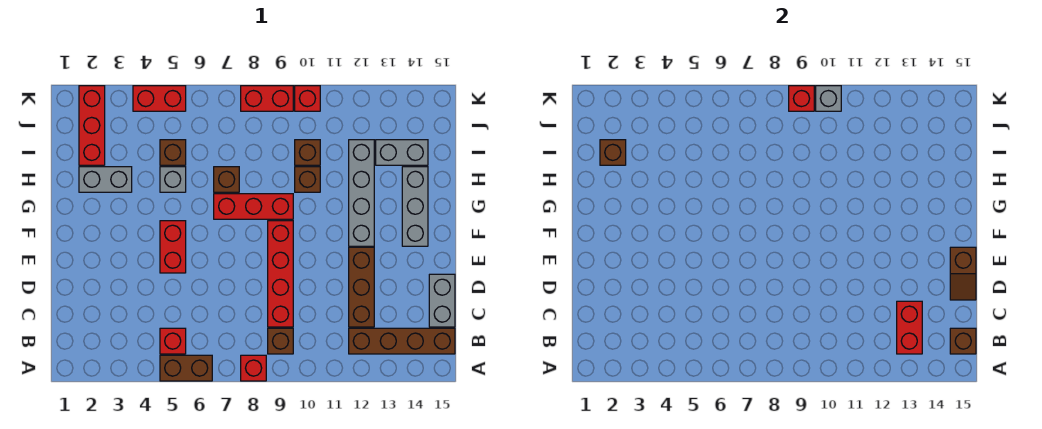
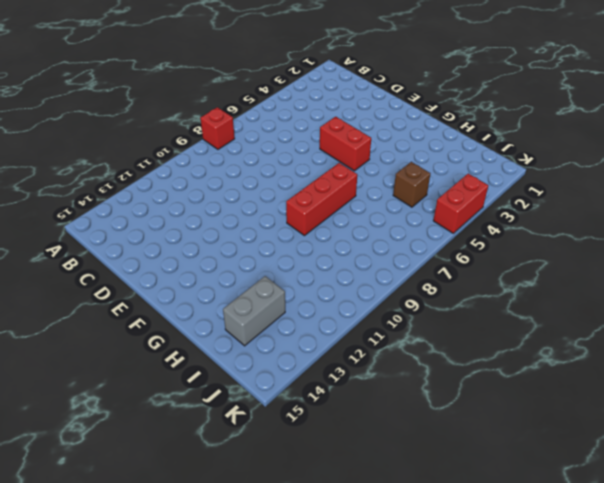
none -> brown 1x2 brick [160,355,212,381]
none -> red 1x1 brick [160,328,186,354]
none -> brown 1x1 brick [268,328,293,354]

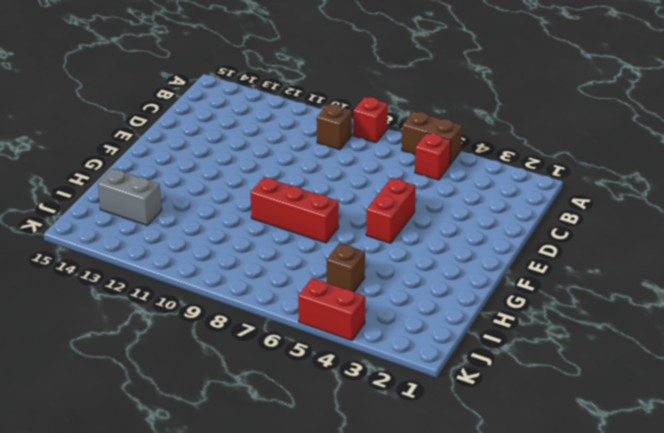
none -> brown 1x4 brick [349,328,455,354]
none -> red 1x4 brick [268,221,293,327]
none -> brown 1x3 brick [349,247,374,327]

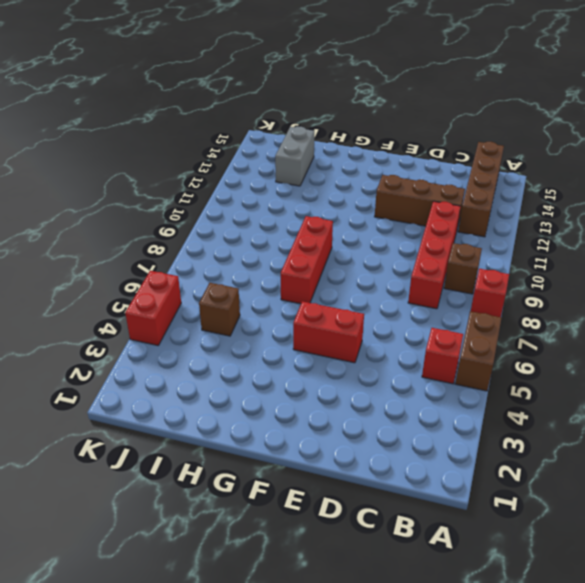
red 1x4 brick [408,201,461,309] -> red 1x4 brick turned to [268,221,293,327]
none -> grey 1x2 brick [429,274,455,327]
none -> grey 1x4 brick [349,140,374,246]
none -> grey 1x3 brick [402,167,428,246]

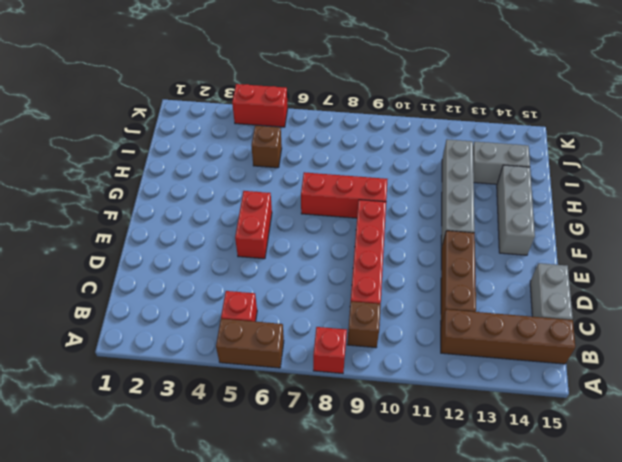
none -> grey 1x2 brick [79,167,132,192]
none -> grey 1x1 brick [160,167,186,192]
none -> brown 1x1 brick [214,167,239,192]

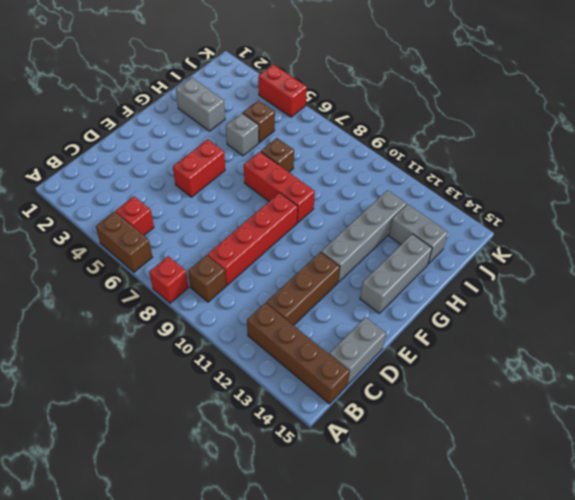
none -> brown 1x1 brick [295,167,320,192]
none -> red 1x3 brick [79,86,105,165]
none -> brown 1x1 brick [295,140,320,165]

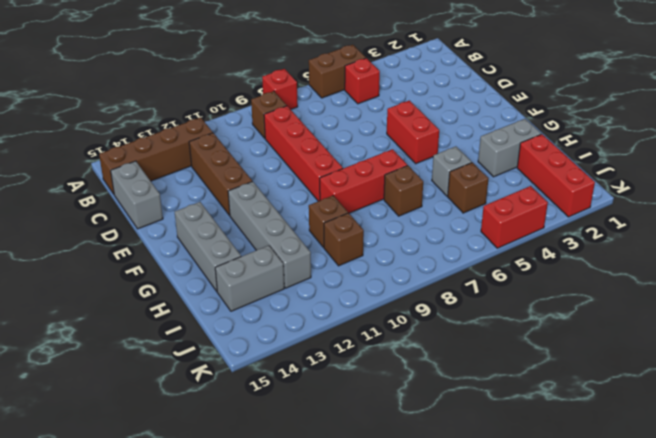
none -> red 1x2 brick [241,86,293,111]
none -> red 1x1 brick [295,86,320,111]
none -> red 1x2 brick [897,301,922,354]

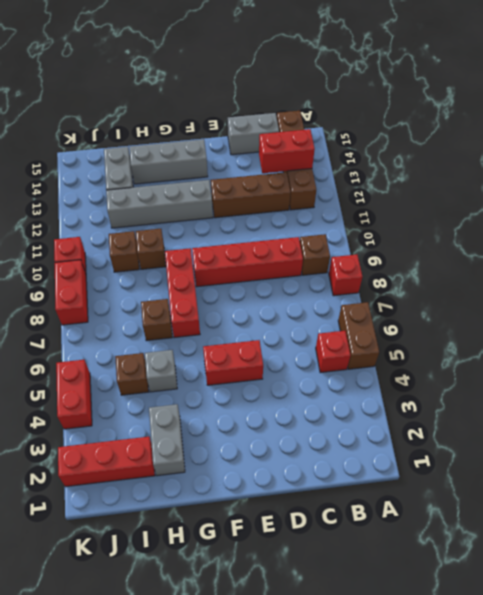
none -> brown 1x1 brick [950,328,976,354]
none -> brown 1x2 slope [950,247,976,300]
none -> brown 1x1 brick [600,140,626,165]

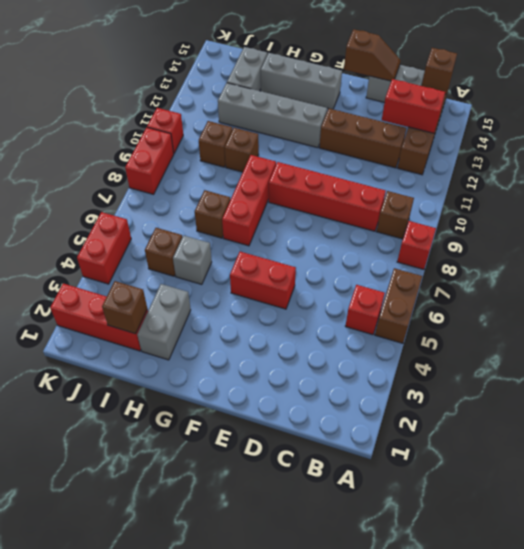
none -> red 1x1 brick [789,86,814,111]
none -> grey 1x1 brick [816,86,841,111]

